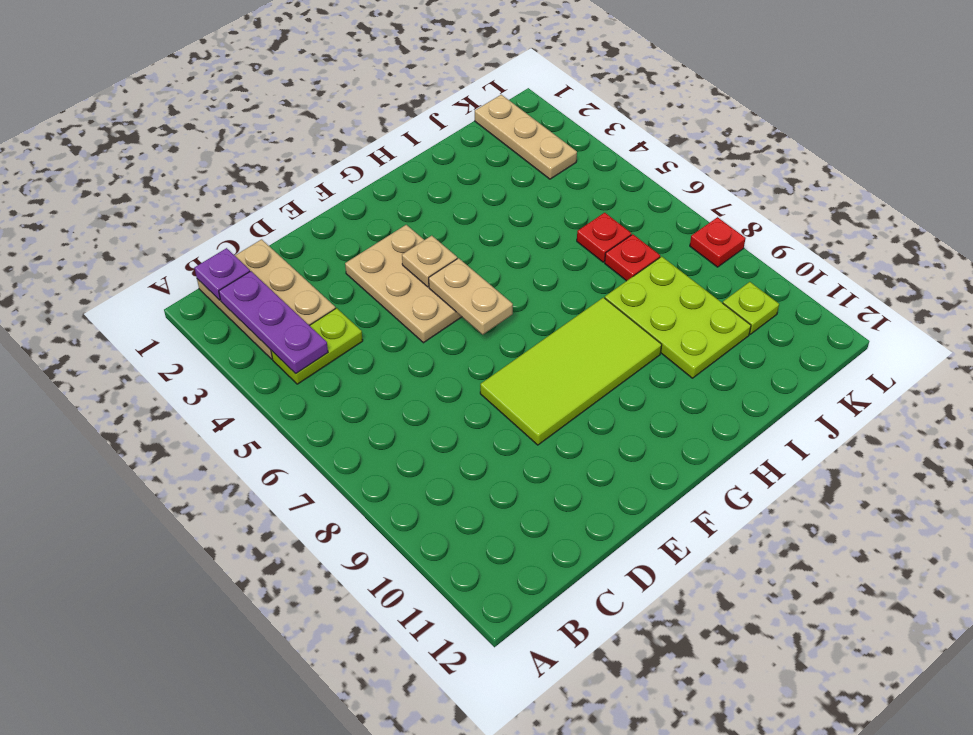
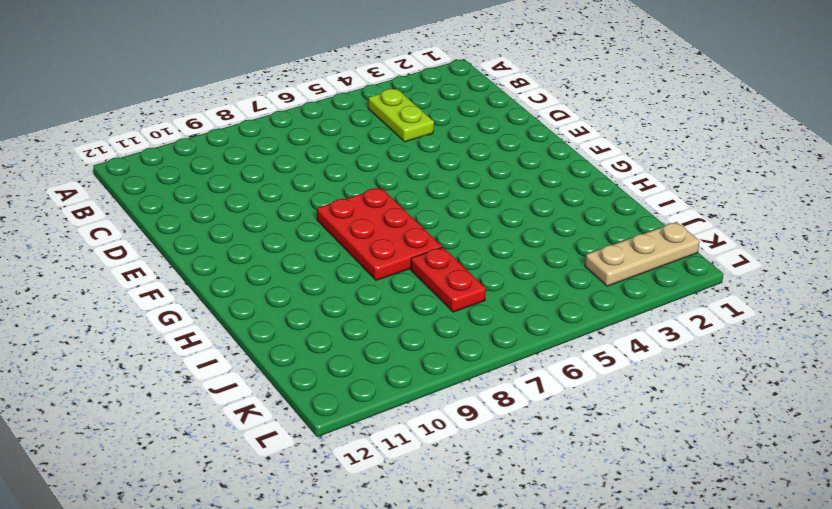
red 2x3 plate [317,188,442,280] -> lime 2x4 tile [480,298,662,445]
red 1x2 plate [411,247,486,312] -> red 1x1 plate [605,234,660,281]
none -> tan 2x3 plate [197,239,336,359]
none -> tan 2x3 plate [345,225,462,343]
none -> lime 2x3 plate [605,257,751,378]

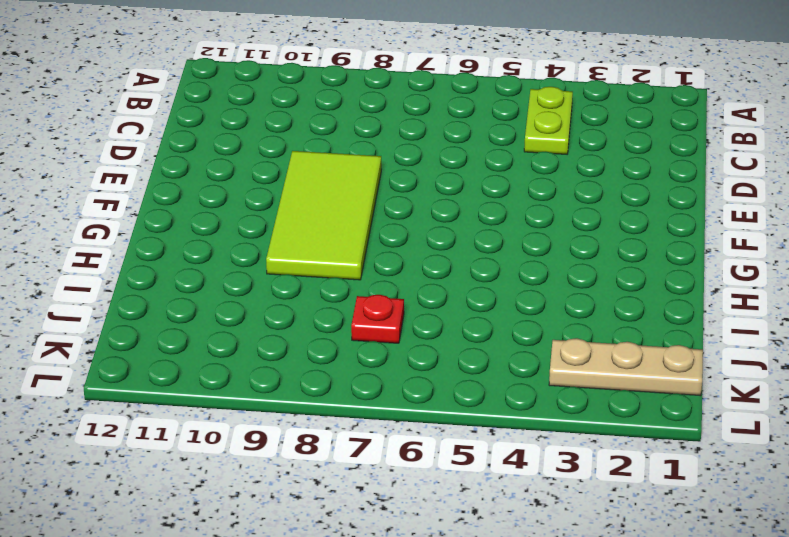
none -> tan 2x3 plate [197,239,336,359]
none -> tan 2x3 plate [345,225,462,343]
none -> lime 2x3 plate [605,257,751,378]

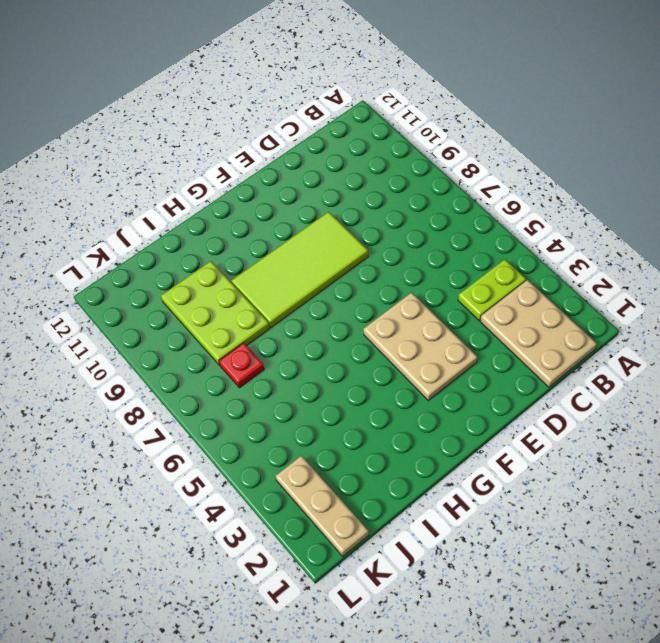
none -> red 1x1 plate [577,213,631,262]
none -> lime 1x1 plate [723,282,779,334]
none -> red 1x1 plate [690,217,746,267]

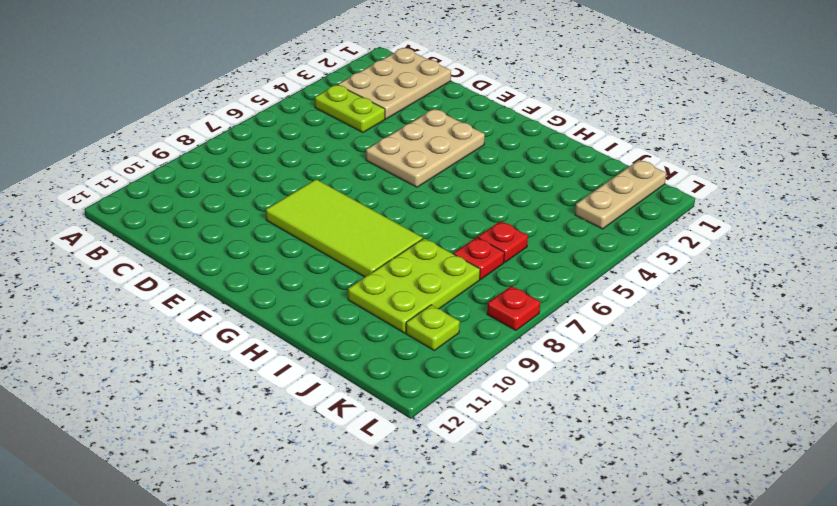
none -> purple 1x1 plate [194,248,250,300]
none -> purple 1x3 plate [219,271,328,374]
none -> tan 1x1 plate [402,236,457,287]

